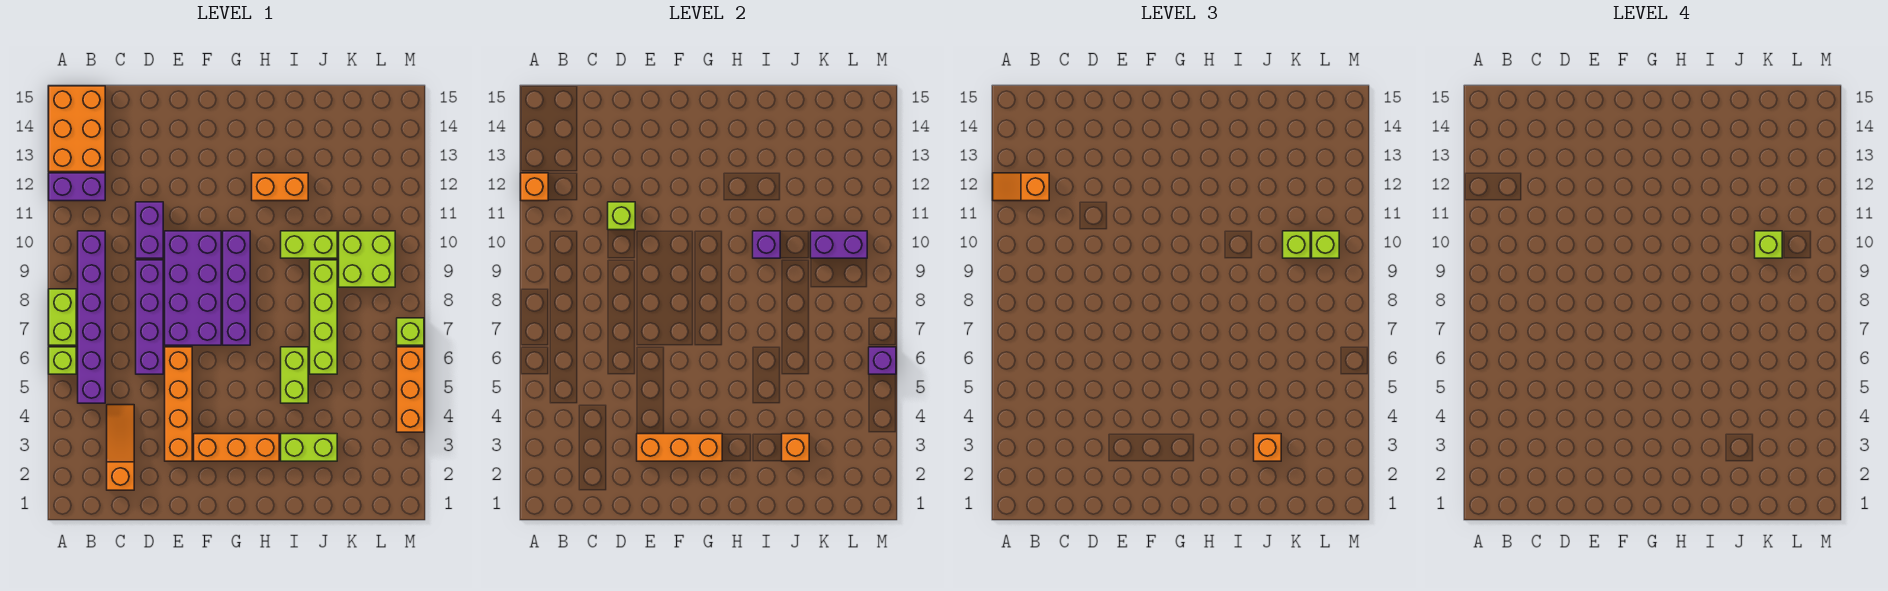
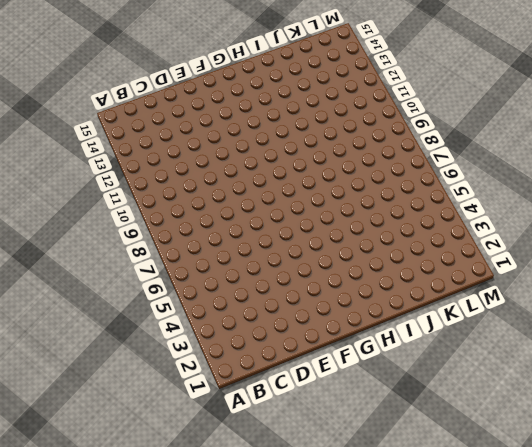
none -> lime 1x1 brick [49,347,76,374]
none -> lime 1x2 brick [49,289,76,345]
none -> purple 1x2 brick [49,173,105,201]
none -> orange 2x3 brick [49,86,105,172]

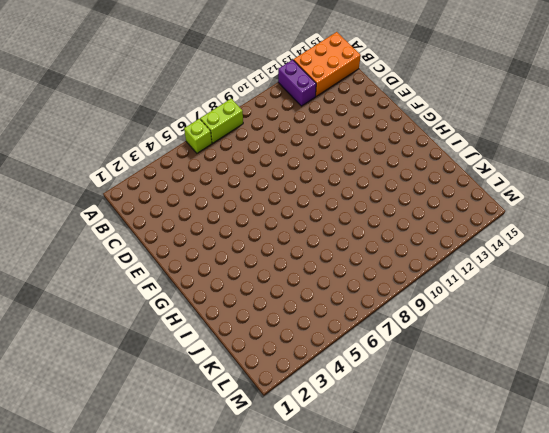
none -> purple 1x6 brick [78,231,105,403]
none -> orange 1x3 slope [107,405,134,490]
none -> purple 1x4 brick [136,260,163,374]
none -> purple 1x2 brick [136,202,163,258]

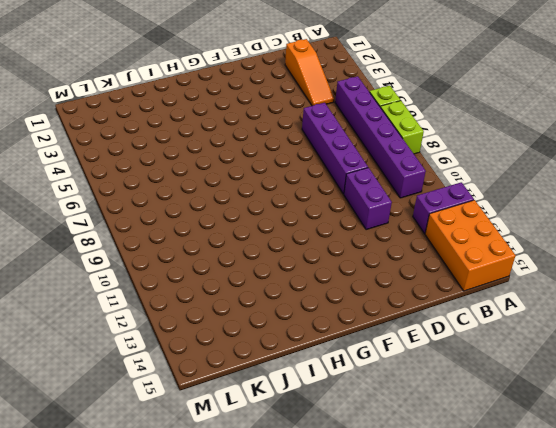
none -> orange 1x4 brick [165,347,192,461]
none -> purple 2x4 brick [165,231,221,345]
none -> orange 1x3 brick [194,434,279,461]
none -> purple 1x4 brick [223,231,250,345]

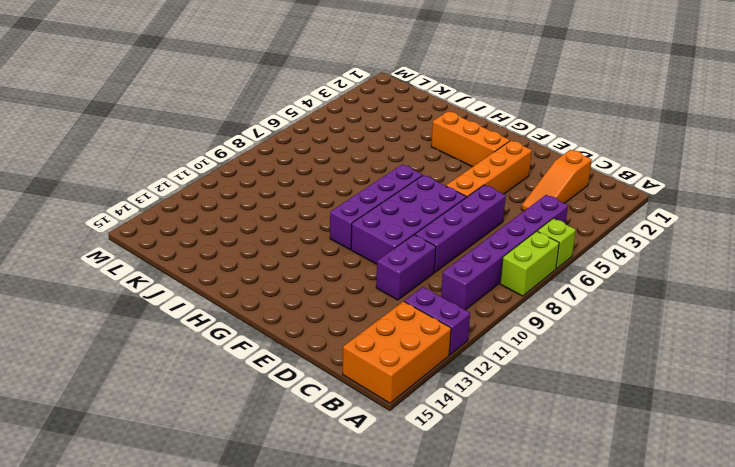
none -> orange 1x2 brick [252,173,308,201]
none -> lime 1x2 brick [281,434,337,461]
none -> lime 1x2 brick [281,347,308,403]
none -> lime 1x2 brick [281,231,337,258]

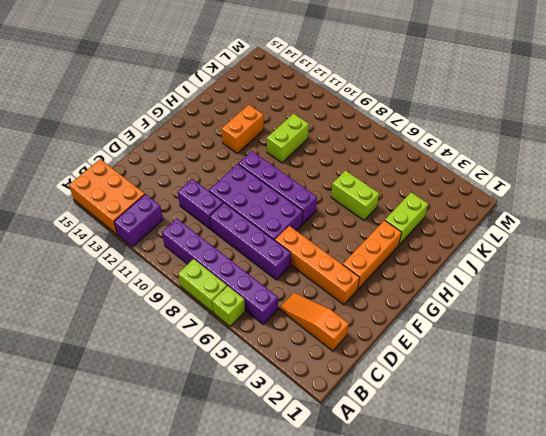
none -> lime 1x4 brick [310,260,337,374]
none -> lime 2x2 brick [339,231,395,287]
none -> orange 1x3 brick [397,347,424,432]
none -> lime 1x1 brick [397,318,424,345]

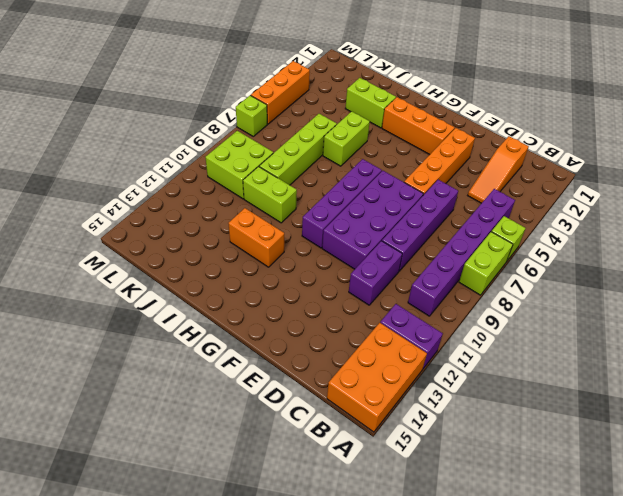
none -> orange 1x1 brick [521,173,548,201]
none -> lime 1x1 brick [608,202,635,230]
none -> orange 1x3 brick [637,434,722,461]
none -> purple 1x1 brick [753,231,780,258]

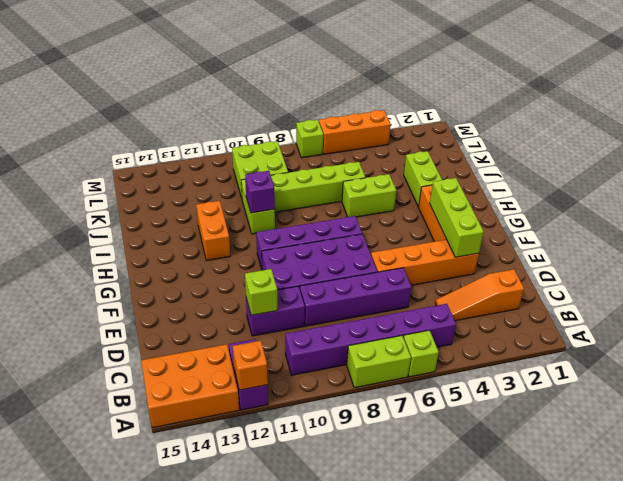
lime 1x3 brick [430,178,484,257] -> orange 1x3 brick [637,434,722,461]
none -> orange 1x1 brick [782,434,809,461]
none -> purple 1x2 brick [811,231,867,258]
none -> purple 1x1 brick [869,347,896,374]
none -> orange 1x2 slope [993,173,1049,201]

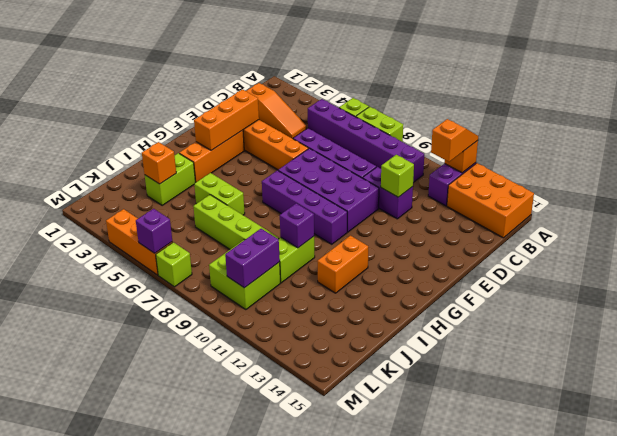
none -> orange 1x1 brick [1254,434,1281,461]
none -> lime 1x1 brick [1283,231,1310,258]
none -> lime 1x1 brick [1312,231,1339,258]
none -> lime 1x1 brick [1755,231,1782,258]

